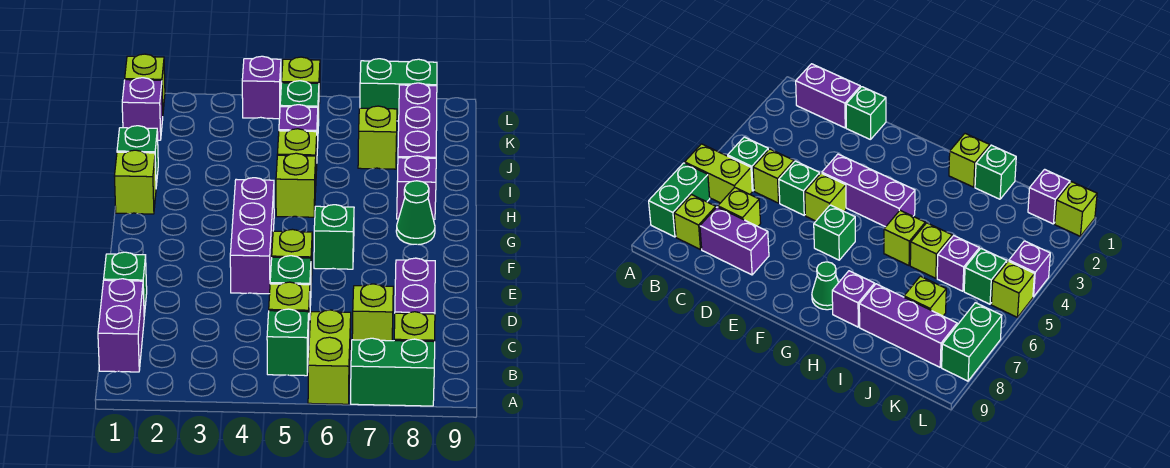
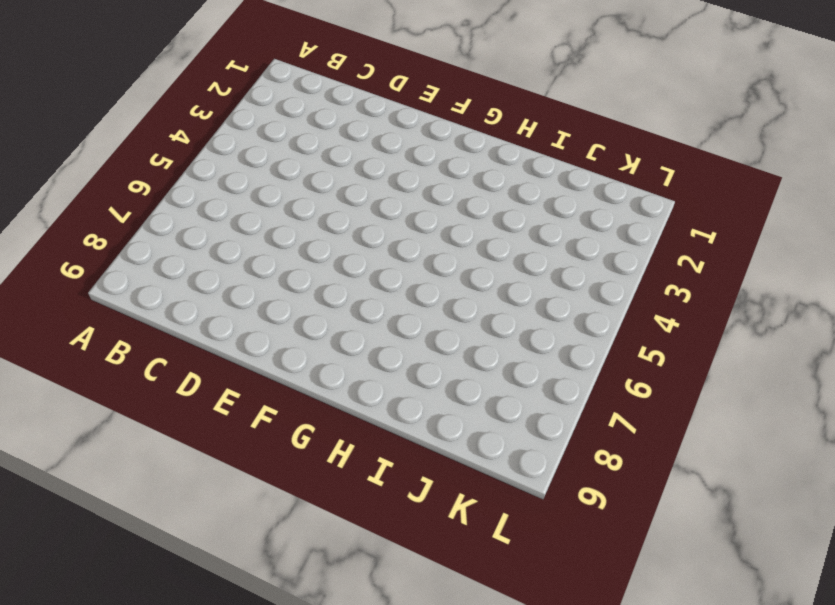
none -> lime 1x2 brick [308,310,351,404]
none -> green 1x2 brick [351,338,435,406]
none -> purple 1x2 brick [98,279,144,372]

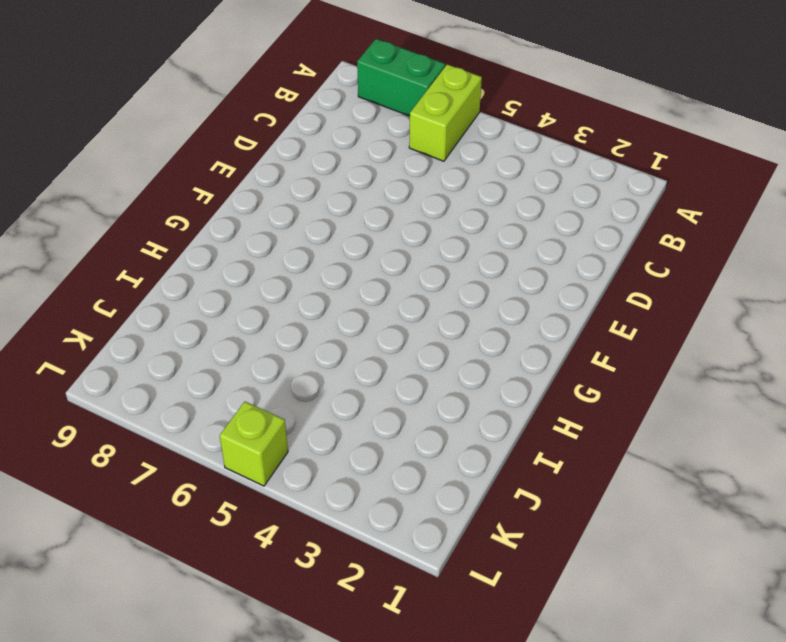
none -> purple 1x2 brick [98,279,144,372]
none -> green 1x1 brick [267,309,309,376]
none -> lime 1x1 brick [394,312,435,342]

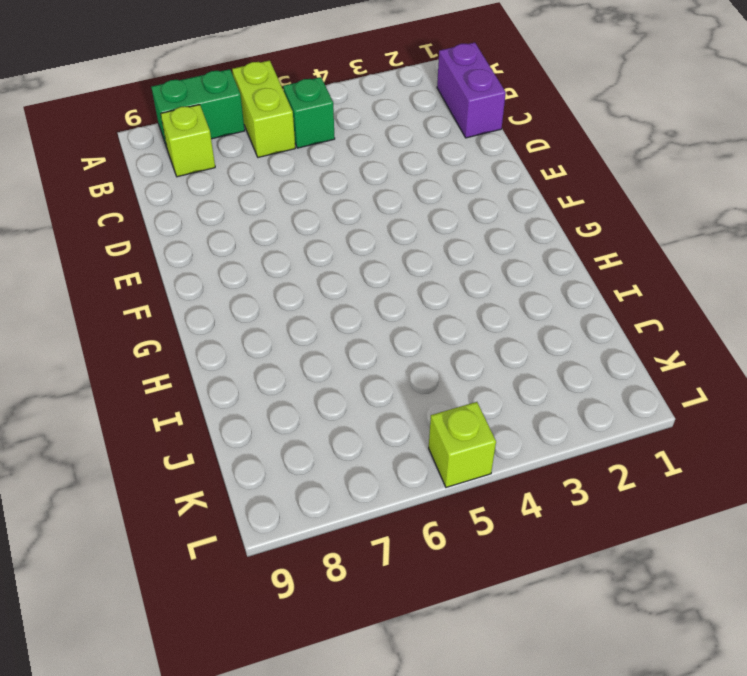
none -> lime 1x1 brick [269,282,310,328]
none -> lime 1x1 brick [352,284,393,341]
none -> purple 1x2 brick [395,258,435,314]

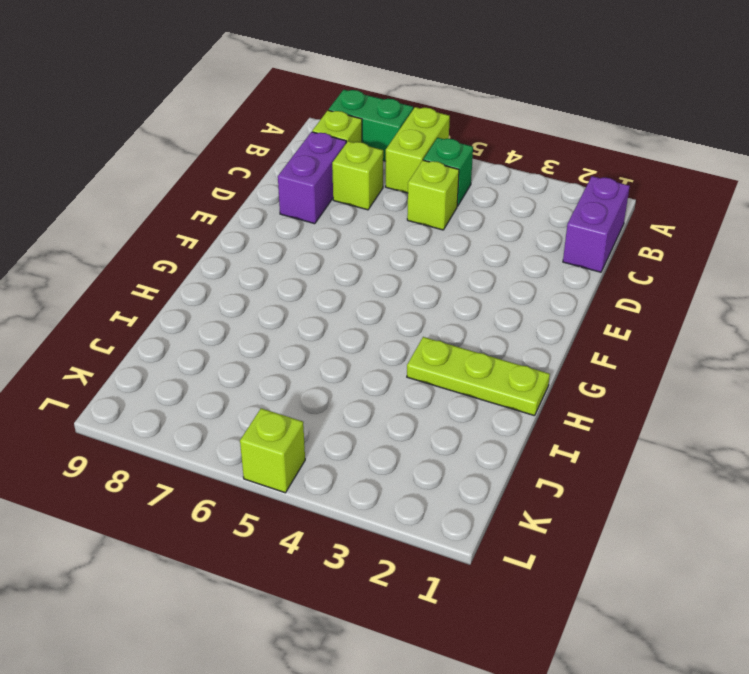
lime 1x3 plate [407,337,550,416] -> lime 1x1 brick [114,150,156,214]
none -> green 1x1 brick [104,252,147,316]
none -> green 1x1 brick [270,256,311,305]
none -> purple 1x3 brick [230,178,274,294]

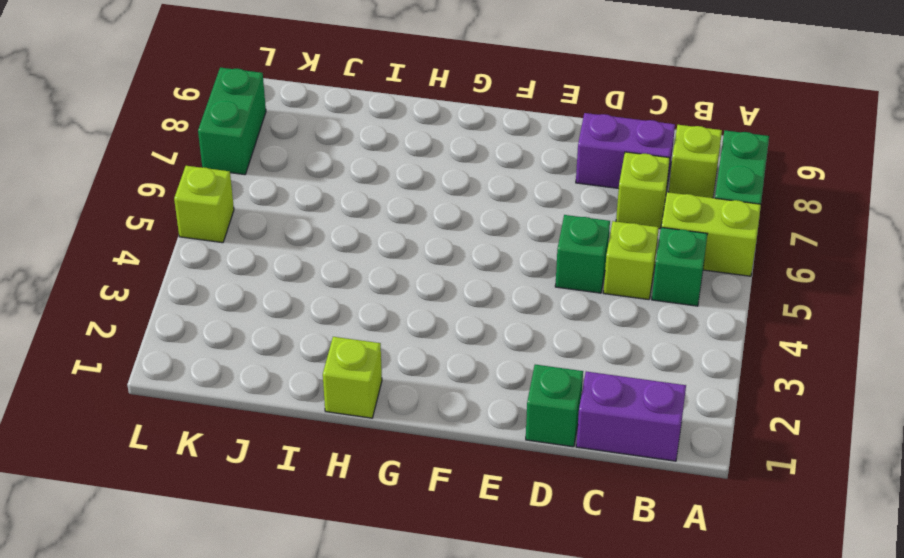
none -> purple 1x3 brick [230,178,274,294]
none -> lime 1x1 brick [272,229,312,283]
none -> green 1x1 brick [314,205,354,269]

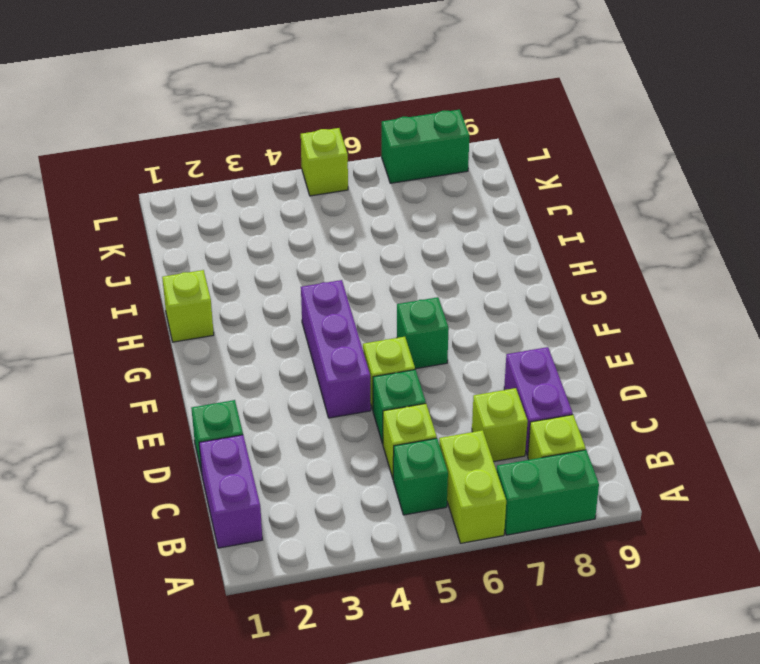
none -> green 1x1 cone [396,181,435,245]
none -> lime 1x1 brick [276,153,316,217]
none -> purple 1x1 brick [397,156,436,220]

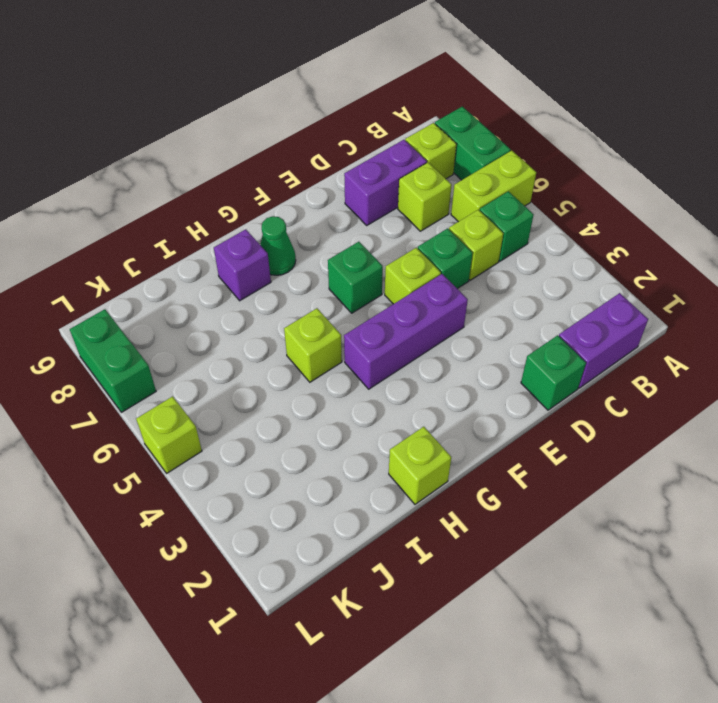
none -> green 1x1 brick [117,126,158,186]
none -> lime 1x1 brick [277,129,317,192]
none -> purple 1x3 brick [398,83,437,158]

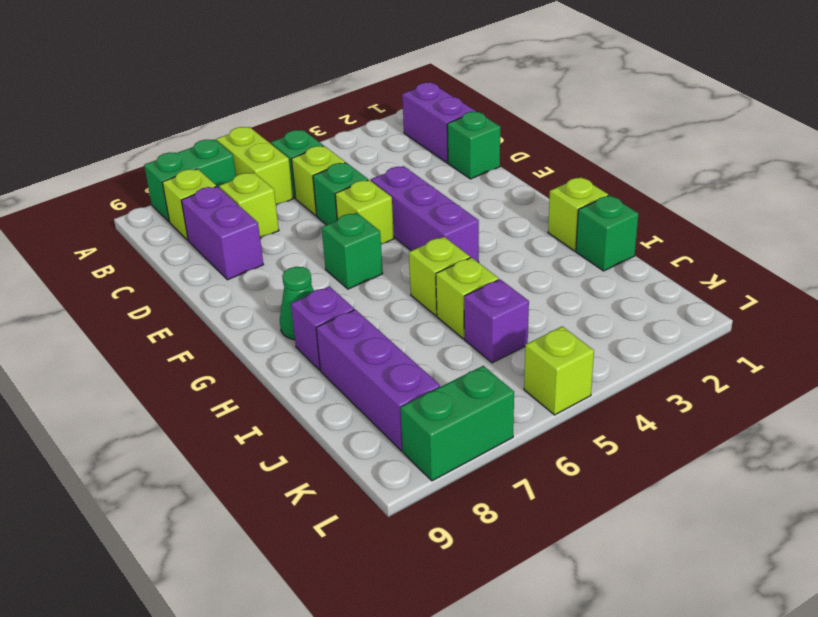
none -> lime 1x1 brick [358,106,397,169]
none -> purple 1x1 brick [122,78,163,140]
none -> green 1x1 brick [280,81,319,126]

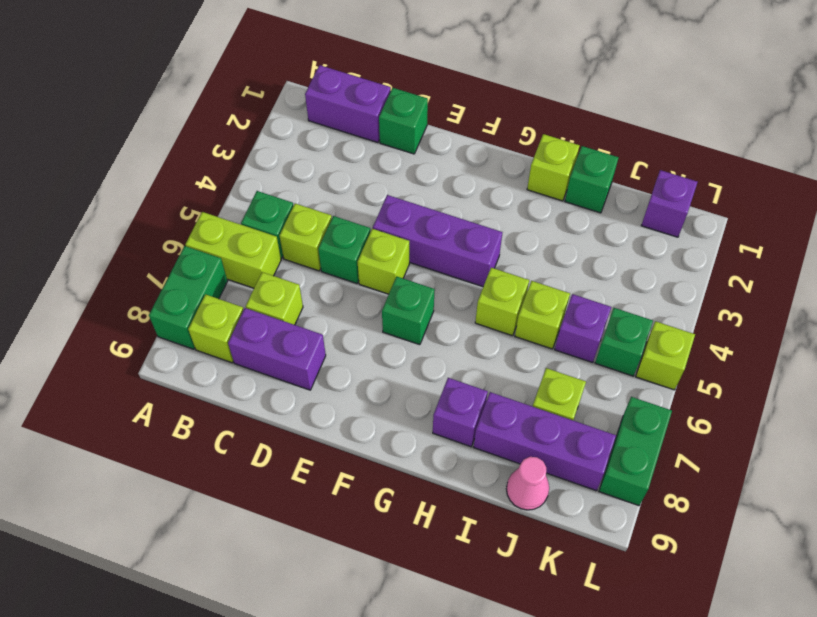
pink 1x1 cone [506,457,549,510] -> none
none -> green 1x1 cone [396,181,435,245]
none -> lime 1x1 brick [125,54,165,110]
none -> purple 1x1 brick [242,56,281,119]

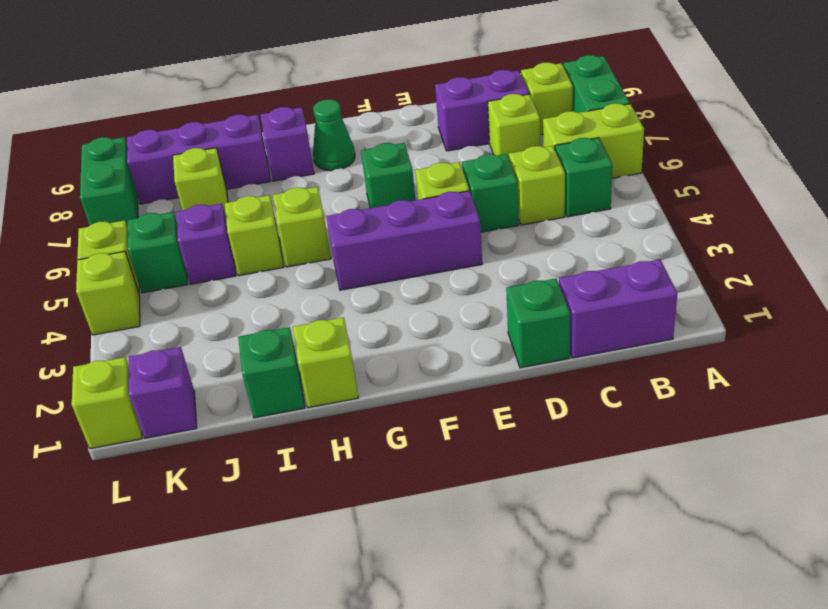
lime 1x1 brick [76,252,140,335] -> purple 1x1 brick [242,56,281,119]

